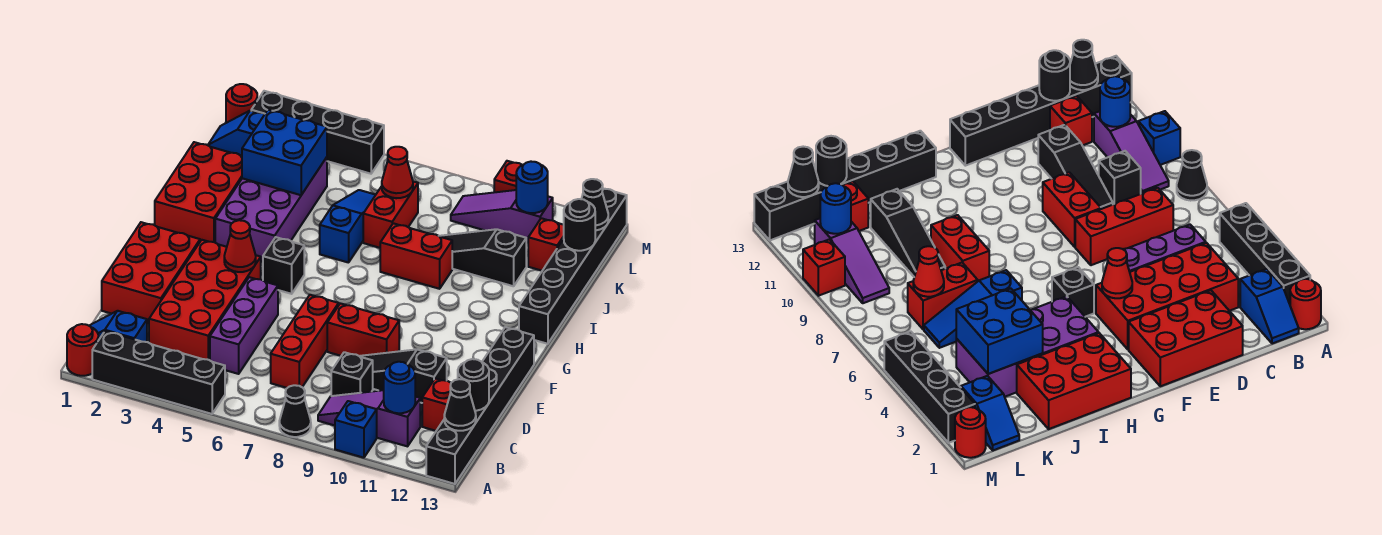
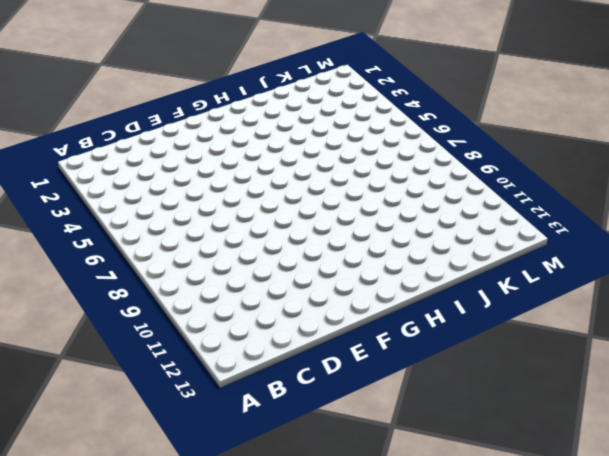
none -> red 1x1 round brick [67,324,98,376]
none -> black 1x4 brick [92,331,225,414]
none -> black 1x1 cone [279,385,311,437]
none -> blue 1x1 brick [335,401,377,458]

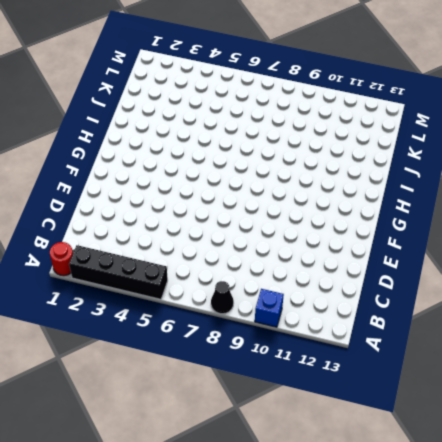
none -> black 1x6 brick [426,327,534,484]
none -> blue 1x2 slope [89,311,147,342]
none -> purple 1x3 slope [318,390,420,446]
none -> red 2x4 brick [149,240,261,360]

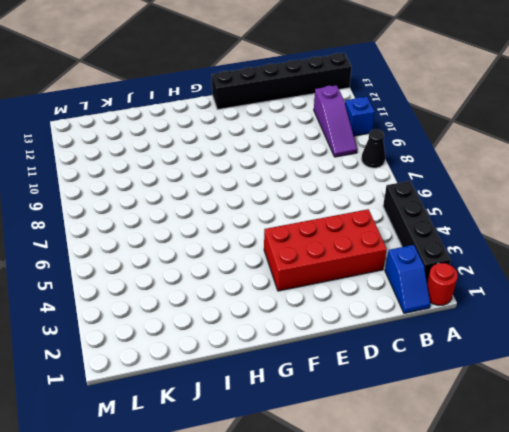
none -> purple 1x3 brick [210,277,278,374]
none -> red 1x3 brick [271,295,339,388]
none -> black 1x1 brick [331,352,373,396]
none -> red 1x1 brick [422,378,451,431]

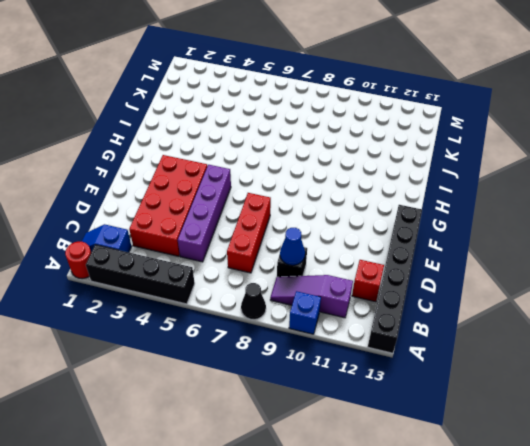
purple 1x4 brick [178,165,231,262] -> purple 1x3 brick [210,277,278,374]
blue 1x1 cone [280,228,305,265] -> none
none -> red 2x3 brick [102,222,200,324]
none -> black 1x3 slope [360,349,447,403]
none -> red 1x2 brick [327,303,399,356]
none -> black 1x1 brick [263,237,304,294]

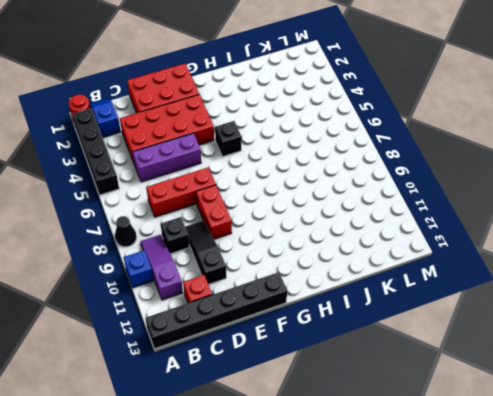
none -> red 2x3 brick [155,142,242,242]
none -> purple 2x4 brick [215,157,327,262]
none -> black 1x6 brick [519,189,627,344]
none -> blue 1x3 slope [320,190,375,263]

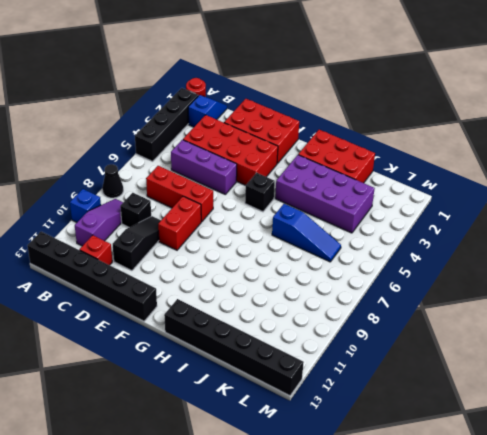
none -> red 1x2 brick [380,223,452,289]
none -> red 1x2 brick [363,181,418,248]
none -> black 1x3 slope [440,229,526,286]
none -> red 1x1 brick [528,218,564,271]

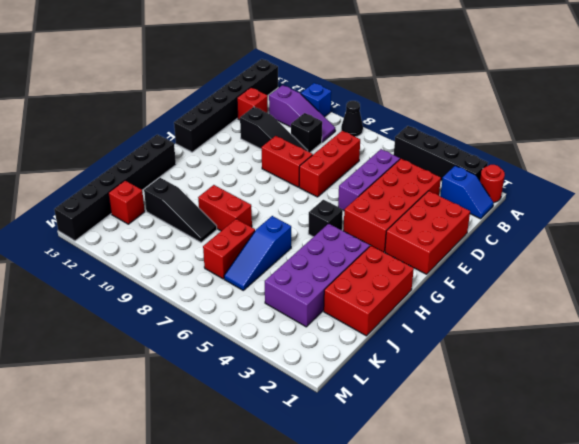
none -> blue 1x2 slope [208,111,265,156]
none -> purple 1x3 slope [451,190,553,243]
none -> red 1x1 round brick [226,84,257,123]
none -> black 1x4 brick [251,91,384,174]

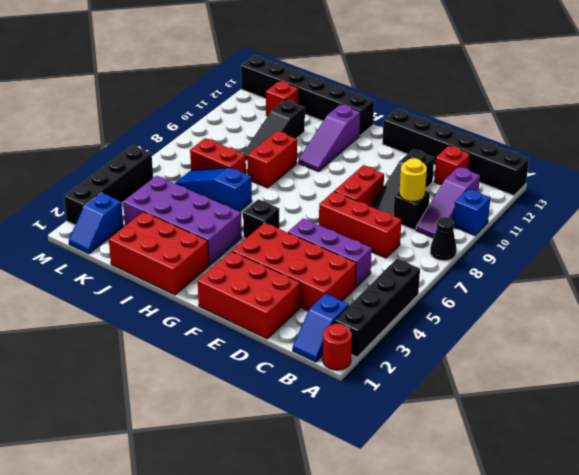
yellow 1x1 round brick [399,158,427,202] -> none
purple 1x3 slope [299,104,361,172] -> purple 1x3 slope moved to [451,190,553,243]
none -> red 1x1 round brick [226,84,257,123]
none -> red 1x1 brick [494,161,522,192]
none -> blue 1x1 round brick [384,362,415,413]
none -> black 1x1 cone [444,379,476,431]

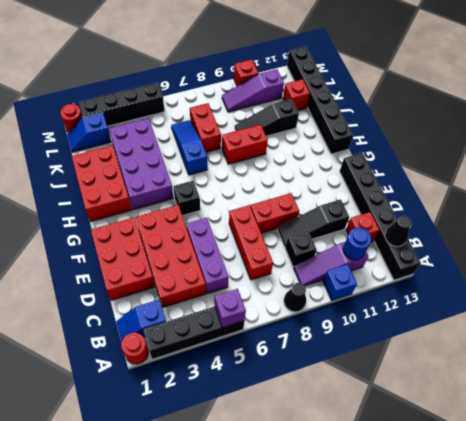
purple 1x1 brick [215,289,246,328] -> none
none -> black 1x1 round brick [458,359,489,411]
none -> red 1x1 cone [224,220,256,272]
none -> blue 2x2 brick [242,110,327,195]
none -> red 1x1 cone [382,147,413,198]

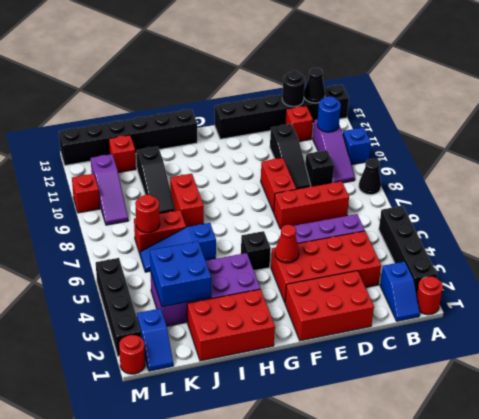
red 1x1 round brick [135,195,160,233] -> red 1x1 cone [382,147,413,198]
none -> black 1x1 round brick [564,199,595,251]
none -> blue 1x1 round brick [516,162,548,213]
none -> black 1x1 cone [582,179,608,230]

